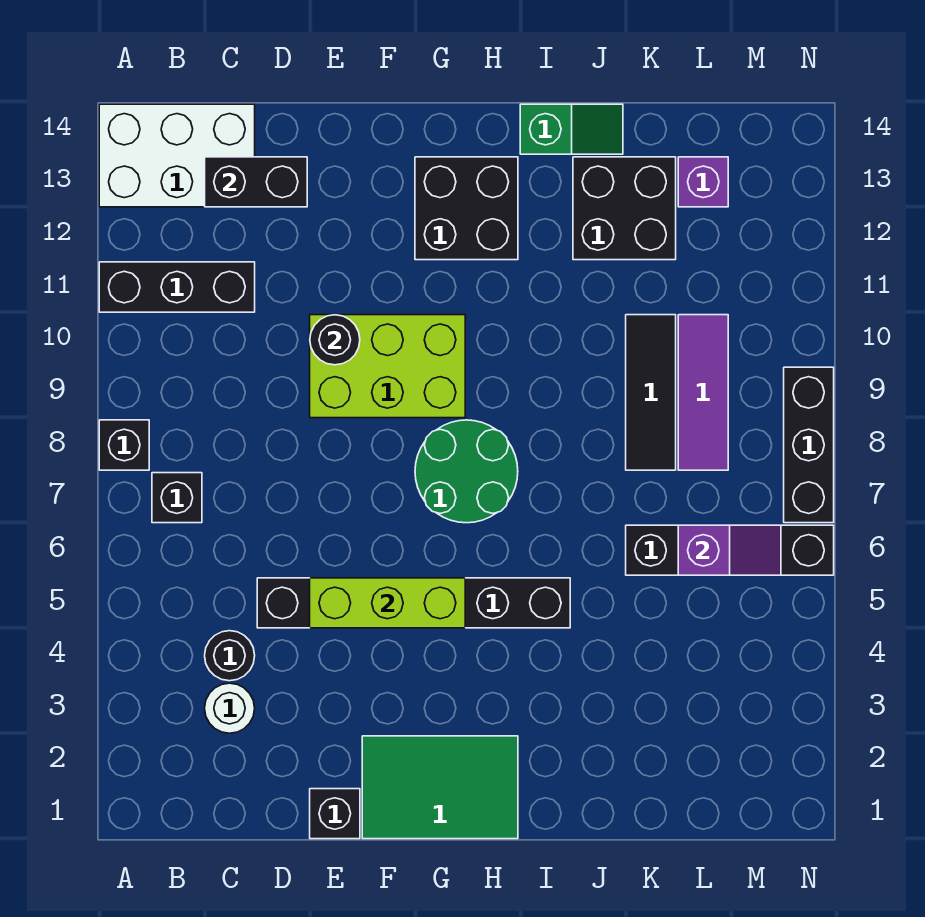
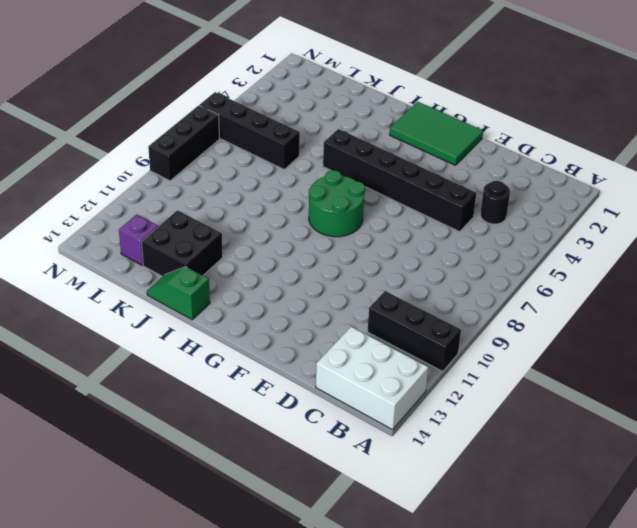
none -> black 1x1 brick [99,420,149,470]
none -> black 1x1 brick [152,473,202,523]
none -> white 1x1 round brick [205,683,255,733]

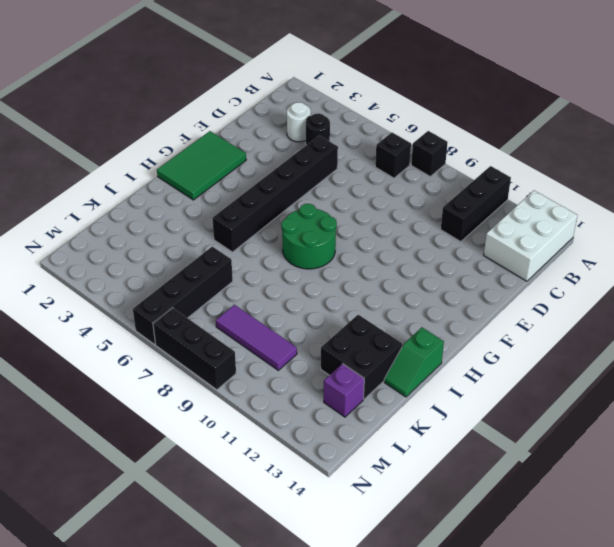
none -> black 1x1 brick [310,789,360,839]
none -> lime 2x3 brick [310,315,465,418]
none -> black 2x2 brick [415,157,518,260]

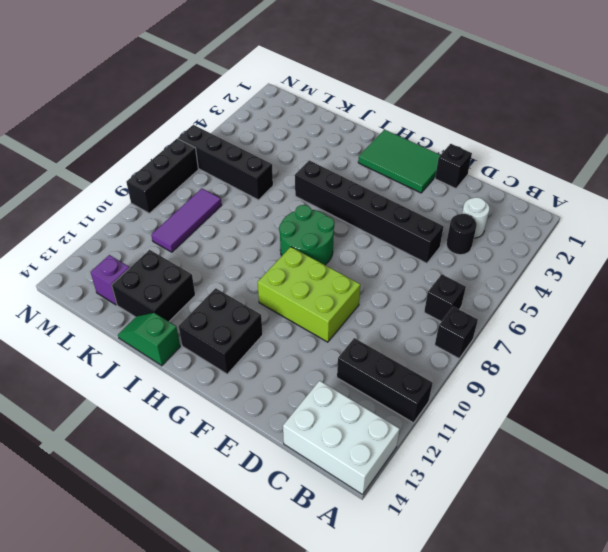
none -> black 1x3 tile [626,315,676,470]
none -> black 1x2 brick [205,157,307,207]
none -> lime 1x3 brick [310,578,465,628]

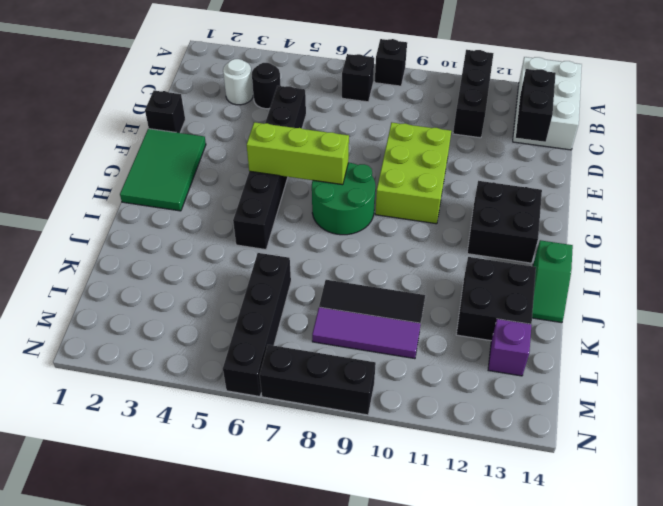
lime 1x3 brick [247,122,349,185] -> lime 1x3 brick turned to [310,578,465,628]
none -> black 1x1 round brick [310,315,360,365]
none -> purple 1x2 slope [678,525,781,575]

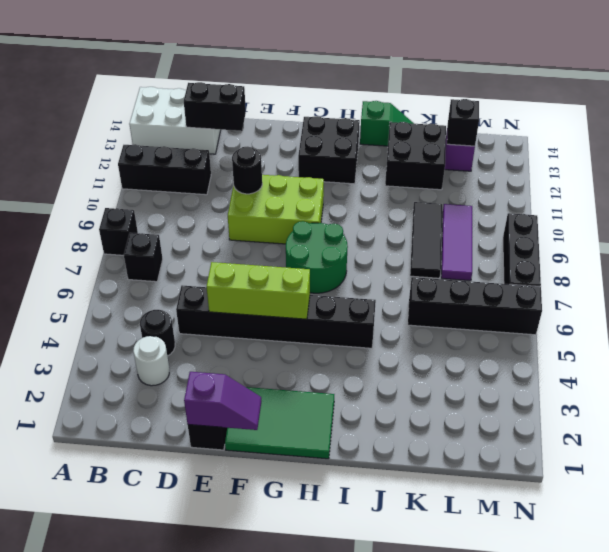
purple 1x2 slope [184,372,262,430] -> purple 1x2 slope moved to [678,525,781,575]
black 1x1 brick [447,99,479,146] -> none

